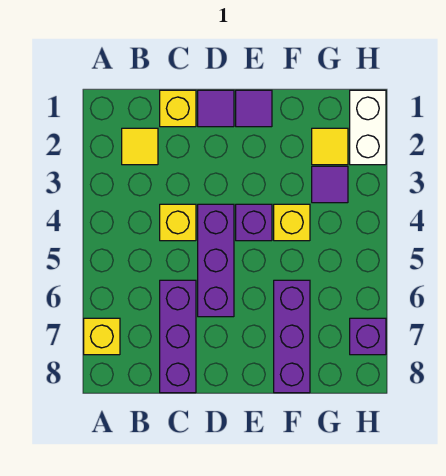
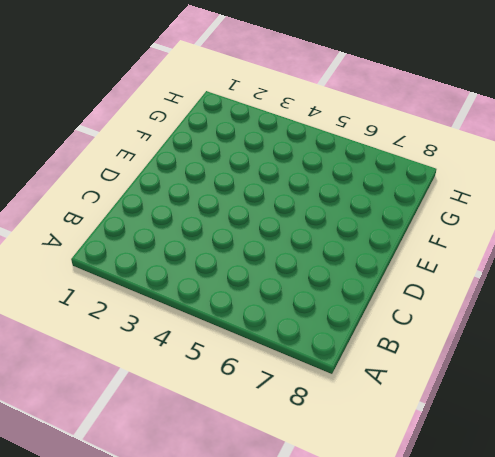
none -> yellow 1x1 brick [84,318,120,355]
none -> yellow 1x1 tile [122,128,158,165]
none -> yellow 1x1 brick [160,90,196,127]

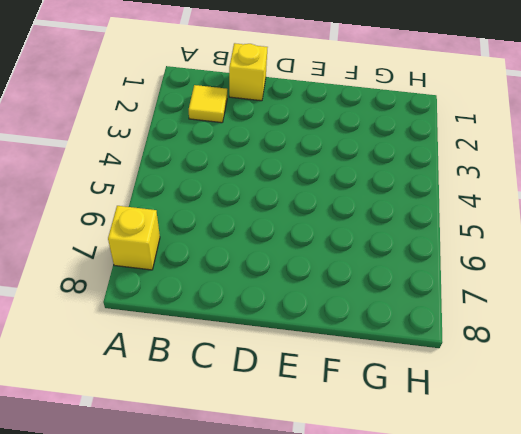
none -> yellow 1x1 brick [160,204,196,241]
none -> purple 1x3 brick [160,280,196,393]
none -> purple 1x1 tile [198,90,234,127]

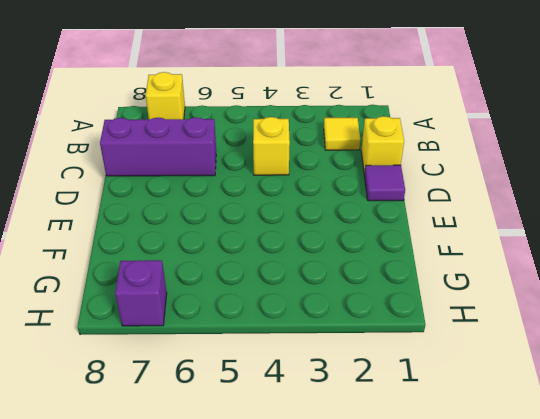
none -> purple 1x3 brick [198,204,234,317]
none -> purple 1x1 tile [236,90,272,127]
none -> purple 1x1 brick [236,204,272,241]

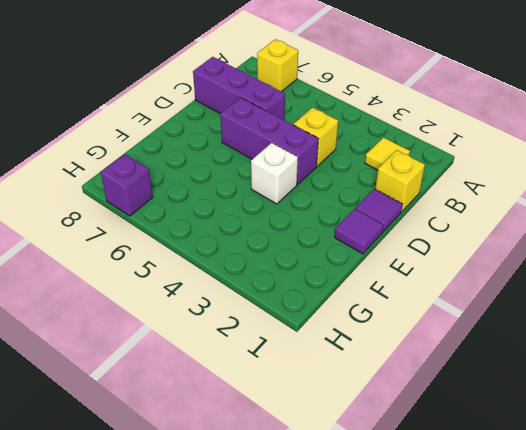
white 1x1 brick [251,143,298,204] -> purple 1x1 brick [236,204,272,241]
none -> yellow 1x1 brick [274,204,310,241]
none -> purple 1x3 brick [274,280,310,393]
none -> yellow 1x1 tile [312,128,348,165]

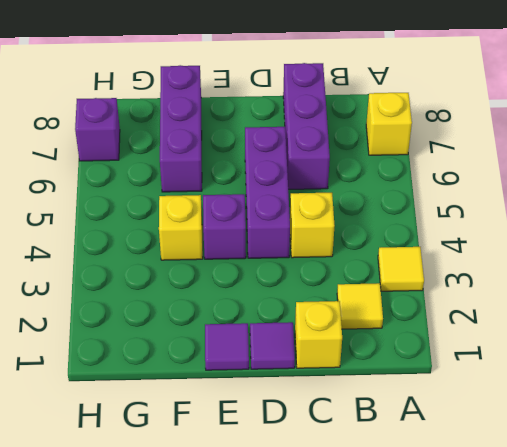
yellow 1x1 tile [378,247,424,291] -> yellow 1x1 tile moved to [312,128,348,165]
none -> purple 1x1 tile [312,166,348,203]
none -> white 1x2 brick [350,90,386,165]

